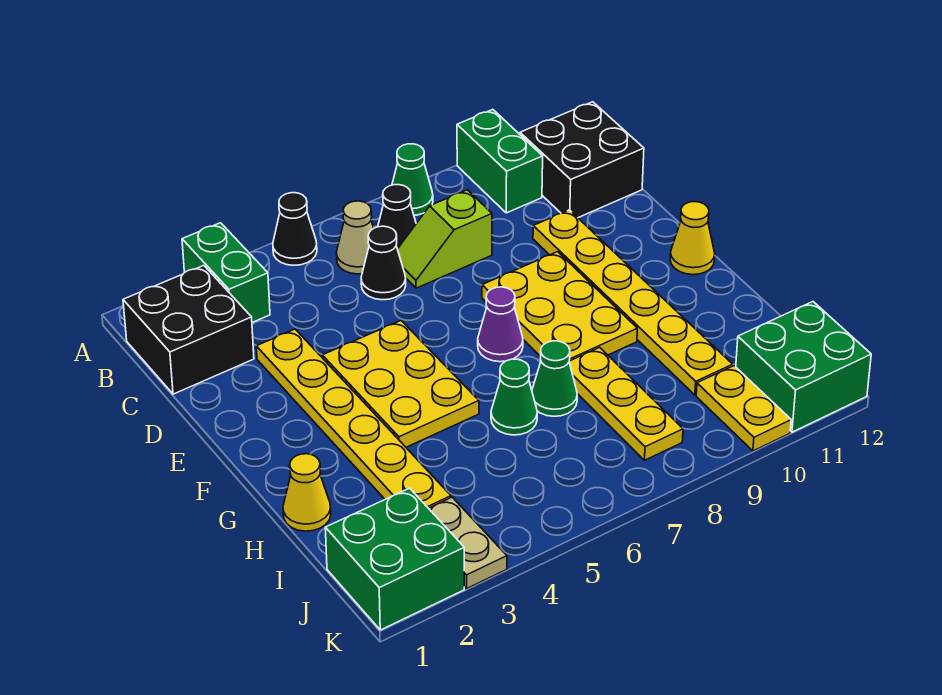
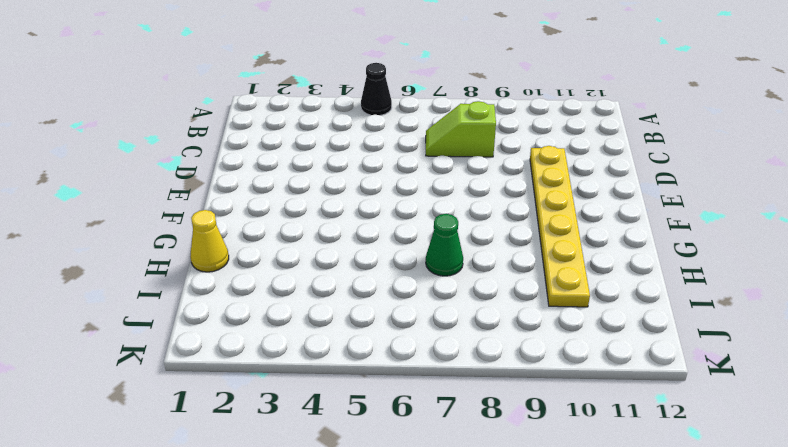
none -> green 1x2 brick [182,223,270,323]
none -> green 1x1 cone [392,144,433,215]
none -> green 1x2 brick [457,110,543,213]

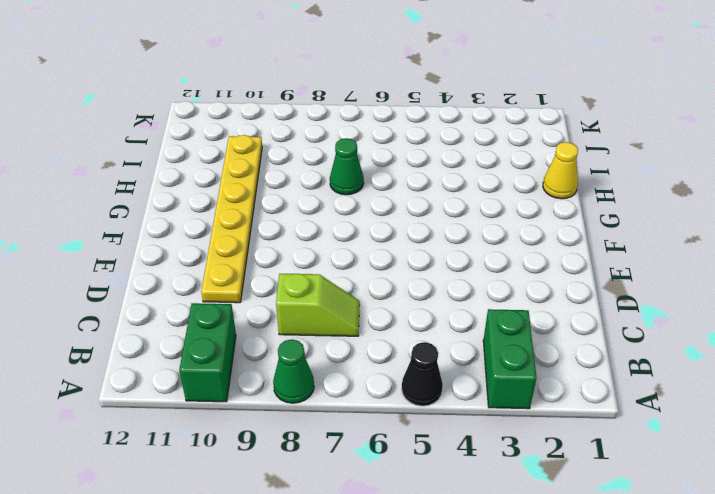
none -> black 2x2 brick [123,266,254,394]
none -> tan 1x1 cone [337,201,374,274]
none -> black 1x1 cone [378,185,416,249]

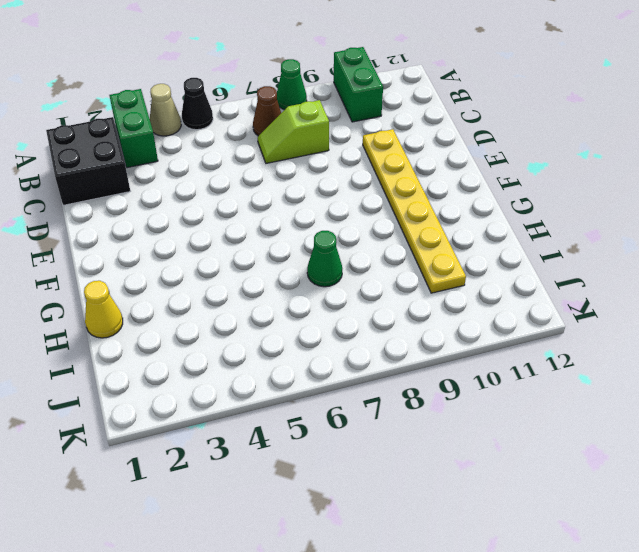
tan 1x1 cone [150,84,181,136] -> tan 1x1 cone moved to [337,201,374,274]
brown 1x1 cone [253,86,281,136] -> black 1x1 cone [378,185,416,249]
none -> black 2x2 brick [520,102,644,218]
none -> black 1x1 cone [361,226,406,300]
none -> yellow 1x6 plate [256,329,451,508]

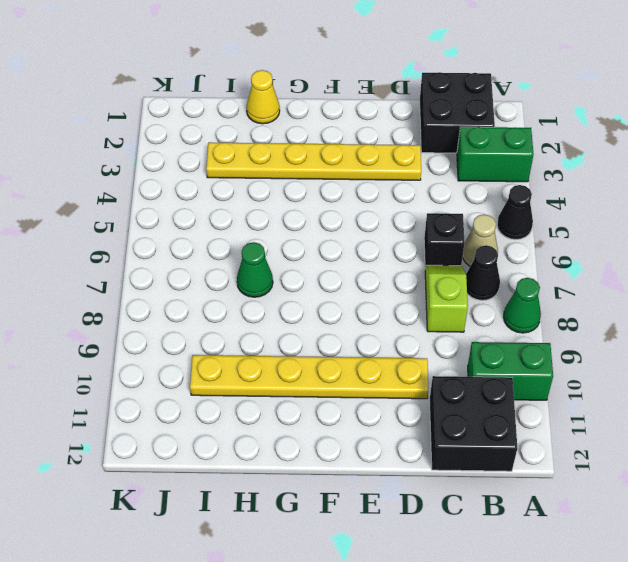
black 1x1 brick [424,213,465,267] -> black 1x1 cone [361,226,406,300]
none -> yellow 2x3 plate [322,321,479,447]
none -> yellow 2x3 plate [482,252,637,361]
none -> purple 1x1 cone [478,287,523,362]

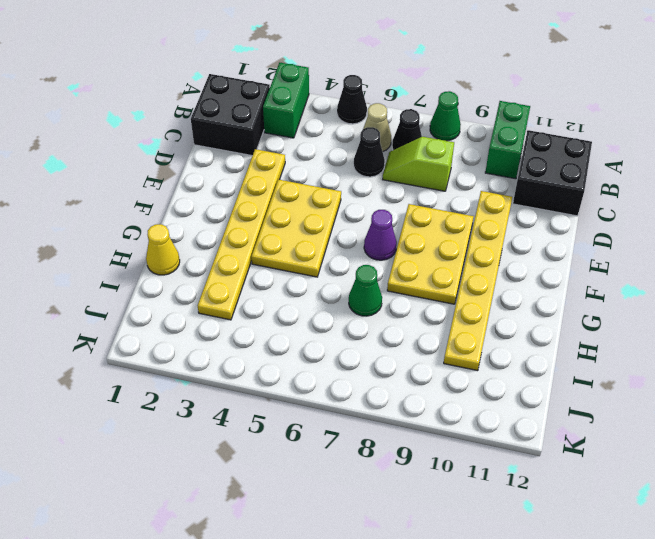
none -> yellow 1x1 cone [670,202,715,275]
none -> green 1x1 cone [491,359,537,435]
none -> yellow 1x3 plate [569,347,683,460]

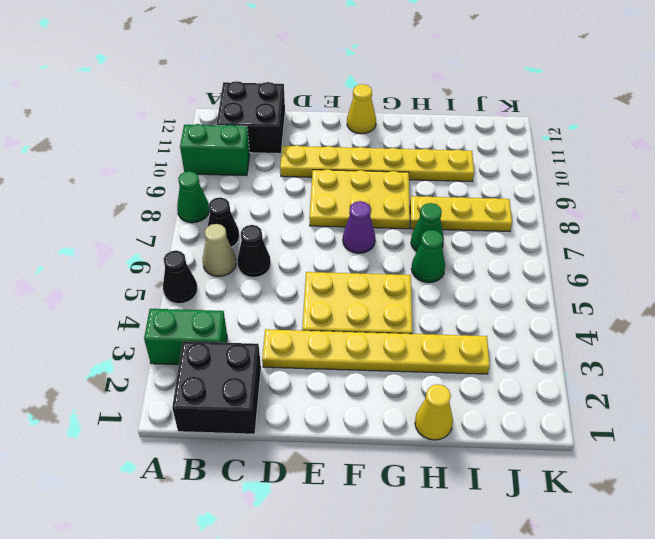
none -> lime 1x2 slope [398,190,492,288]
none -> green 2x2 brick [325,488,464,630]
none -> tan 1x2 plate [429,497,507,588]

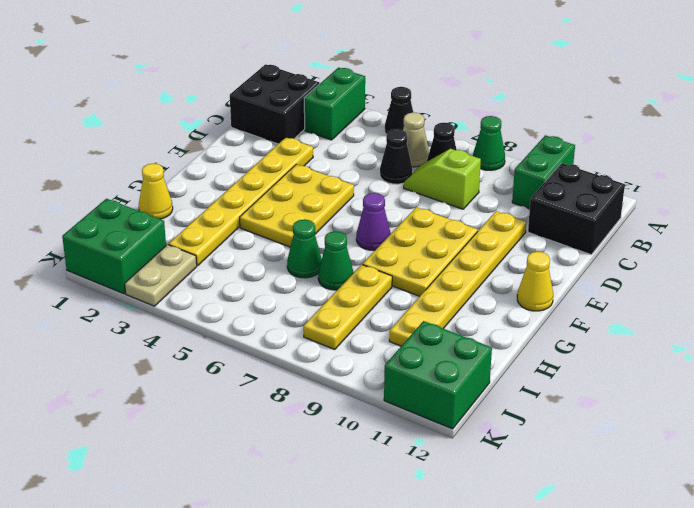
none -> yellow 1x2 plate [696,366,791,451]

